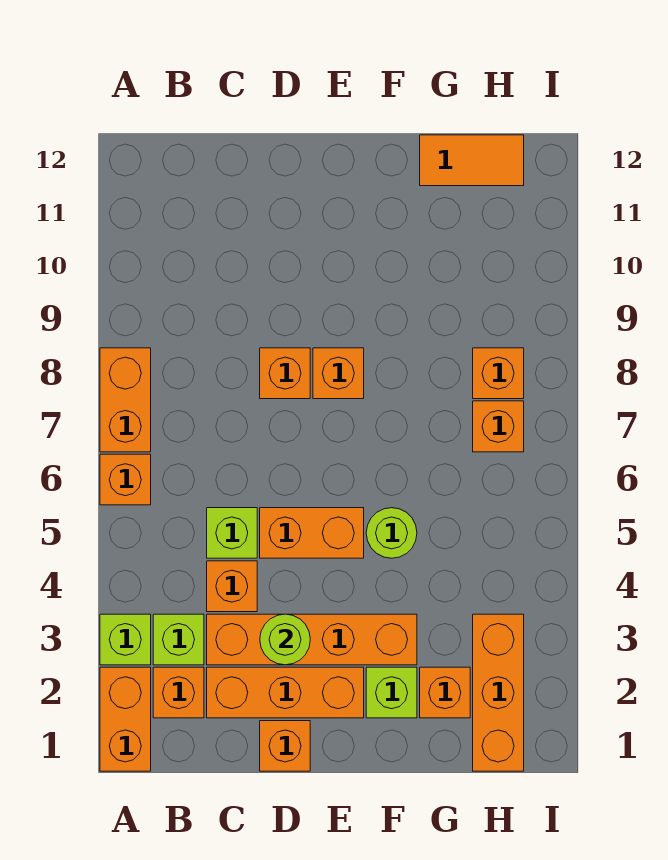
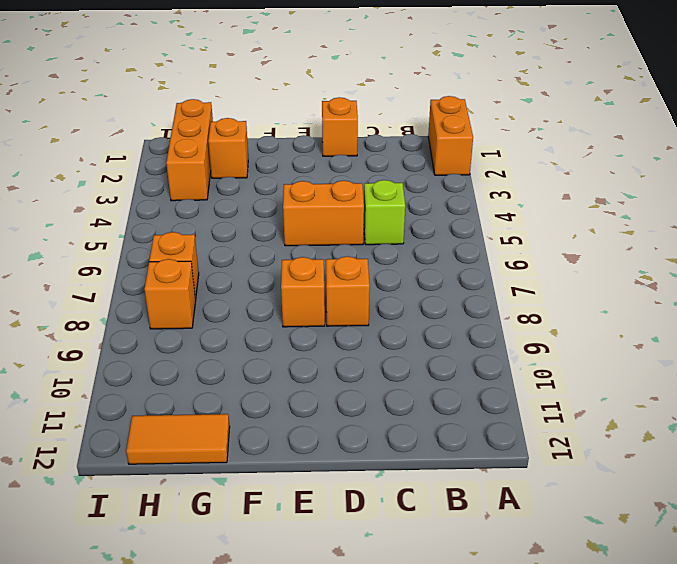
none -> lime 1x1 brick [100,614,151,665]
none -> orange 1x1 brick [100,454,151,505]
none -> orange 1x2 brick [100,348,151,452]

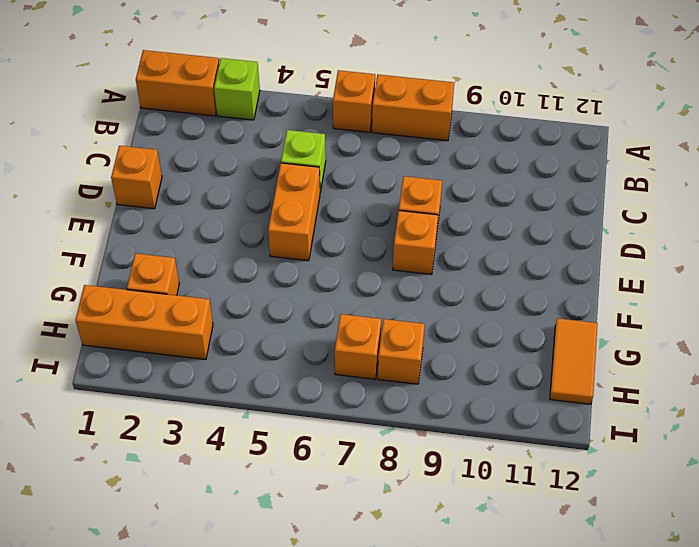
none -> orange 1x1 brick [153,667,204,718]
none -> lime 1x1 brick [153,614,204,665]
none -> orange 1x3 brick [207,667,364,718]

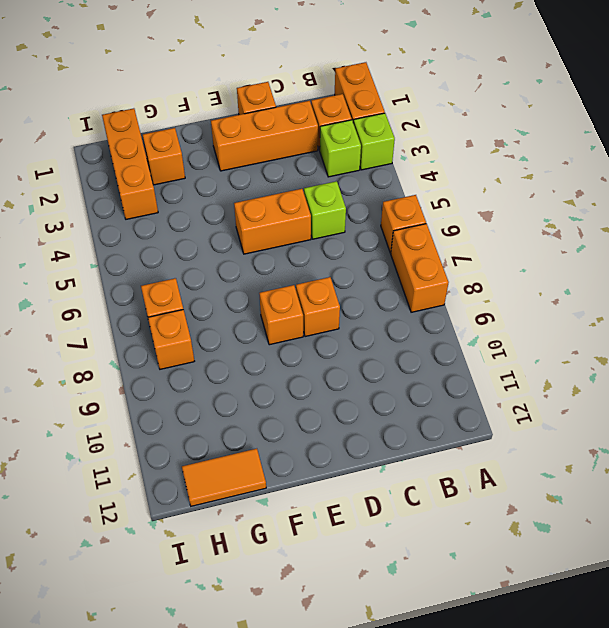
none -> orange 1x4 brick [207,614,417,665]
none -> orange 1x1 brick [207,561,257,612]
none -> lime 1x1 brick [366,667,417,718]

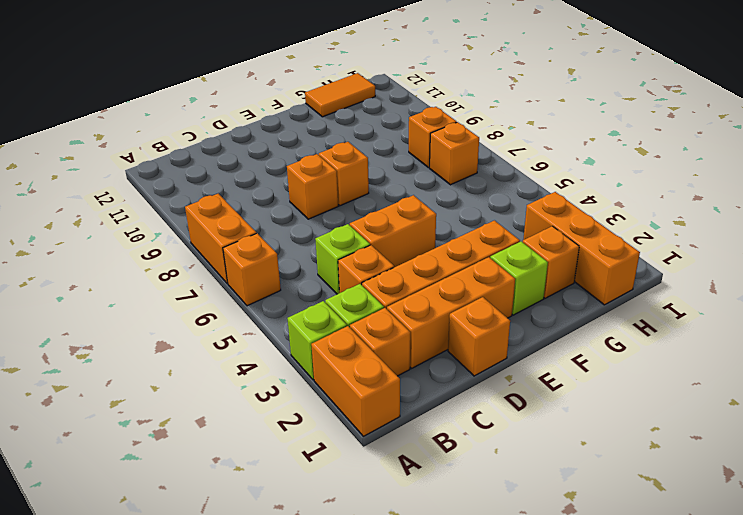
none -> lime 1x1 round brick [366,508,417,558]
none -> lime 1x1 round brick [260,614,310,665]

